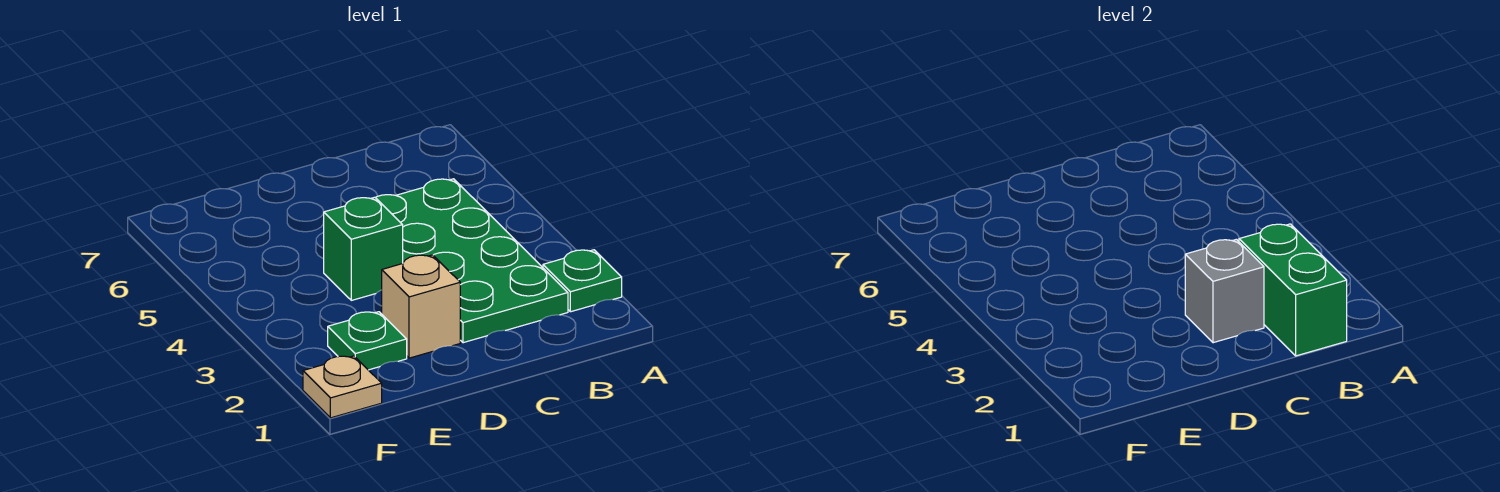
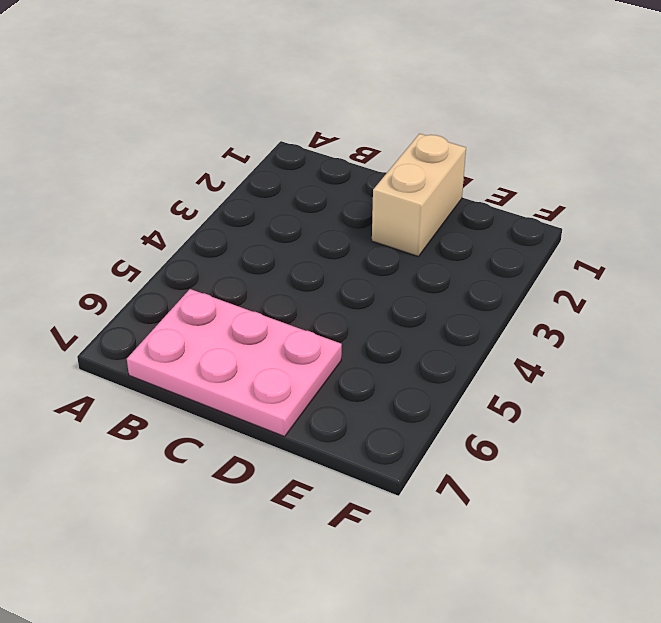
pink 2x3 plate [127,289,342,436] -> none
tan 1x2 brick [372,134,466,257] -> tan 1x1 brick [382,255,460,358]
none -> green 1x1 plate [543,250,622,312]
none -> green 2x4 plate [375,179,568,343]

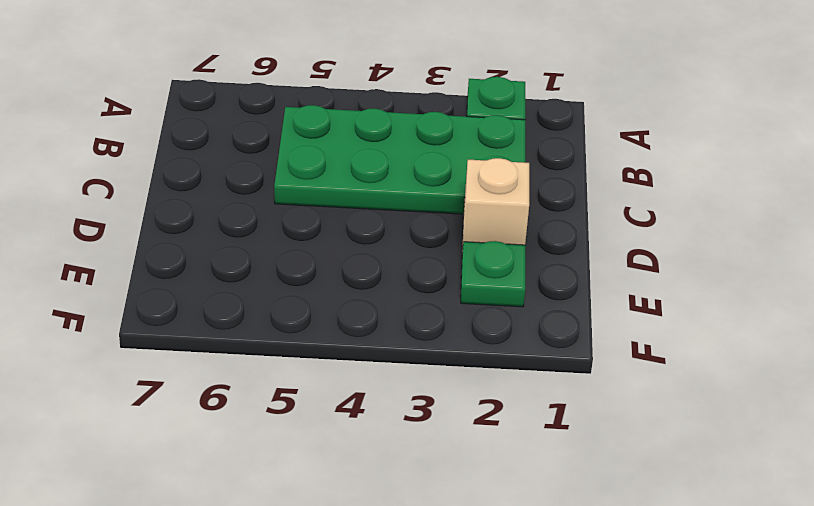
none -> green 1x1 brick [324,197,403,300]
none -> tan 1x1 plate [303,356,382,418]

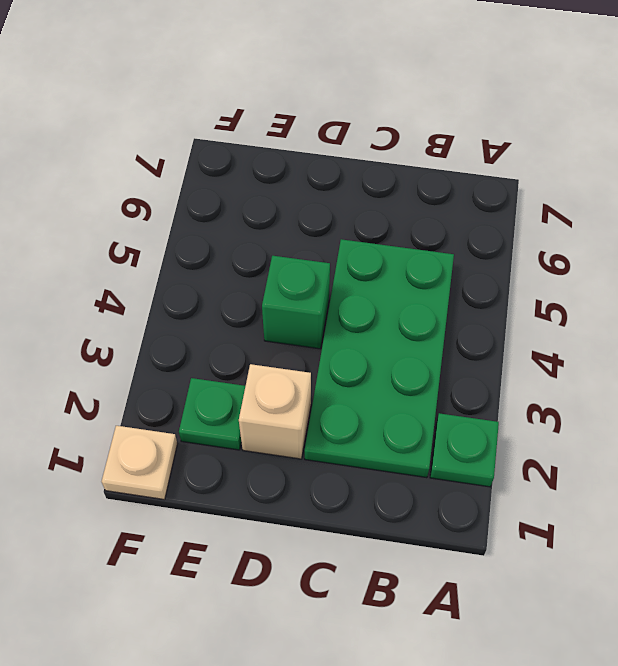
none -> green 1x2 brick [1239,224,1347,356]
none -> grey 1x1 brick [1185,239,1264,343]

